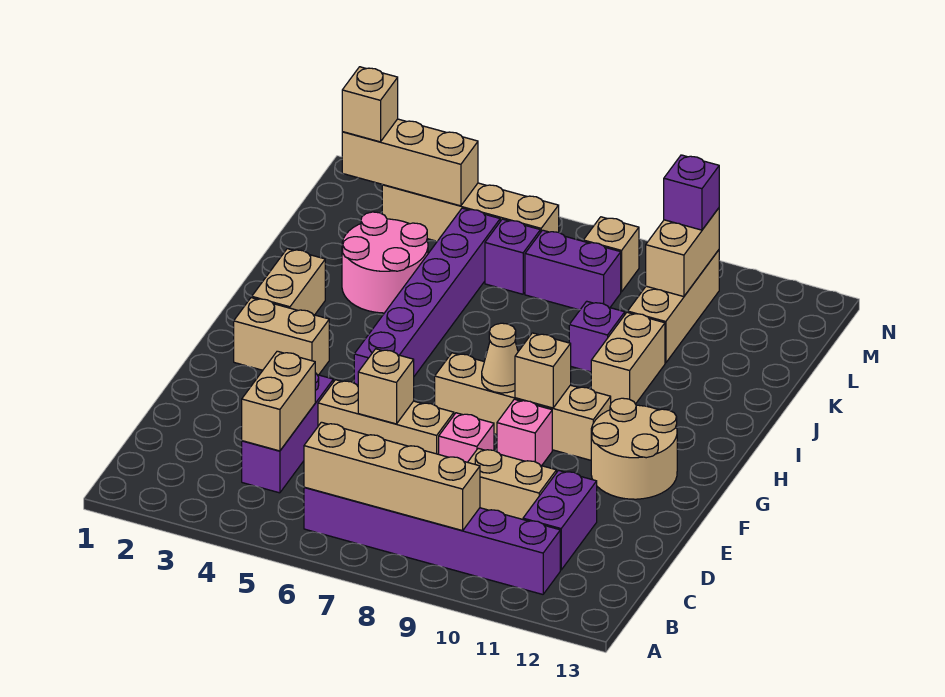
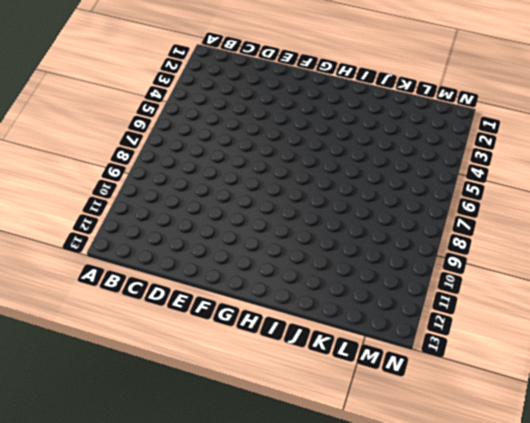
none -> purple 1x6 brick [304,487,560,594]
none -> purple 1x3 brick [242,373,333,493]
none -> purple 1x2 brick [523,470,597,570]

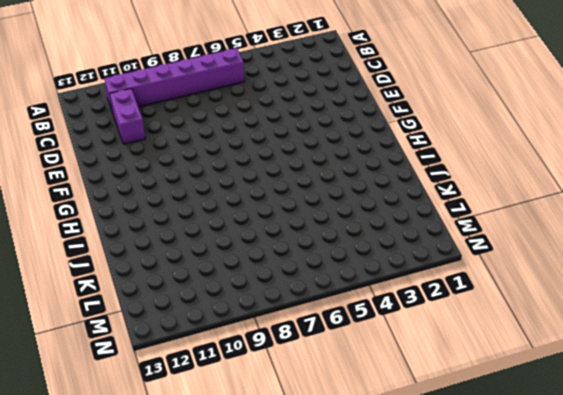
none -> purple 1x3 brick [242,373,333,493]
none -> tan 1x2 brick [468,448,556,519]
none -> tan 1x3 brick [318,380,454,454]

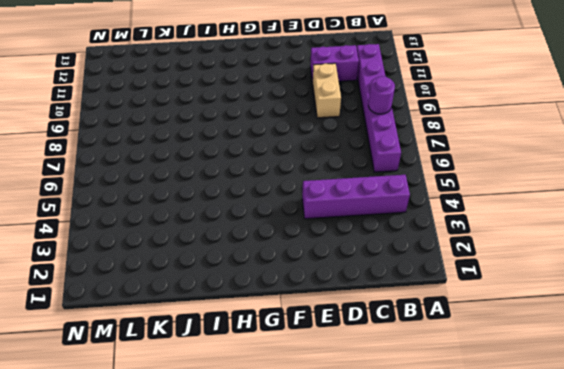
purple 1x4 brick [302,175,410,219] -> purple 1x3 brick [242,373,333,493]
purple 1x1 round brick [368,76,395,114] -> tan 1x4 brick [304,422,480,531]
none -> tan 1x3 brick [318,380,454,454]
none -> pink 1x1 brick [439,413,494,462]
none -> pink 1x1 brick [497,399,552,466]

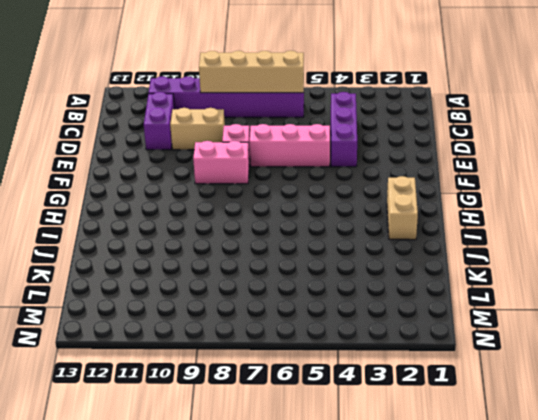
pink 1x3 brick [250,124,330,167] -> tan 1x3 brick [318,380,454,454]
pink 1x2 brick [193,141,249,184] -> pink 1x1 brick [497,399,552,466]
none -> tan 2x2 round brick [591,398,677,499]
none -> tan 1x2 brick [234,298,329,375]
none -> purple 1x6 brick [354,208,500,386]

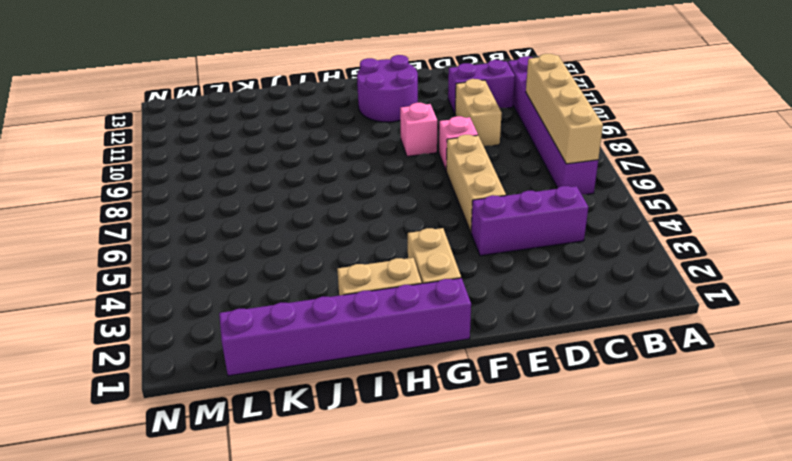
purple 2x2 round brick [357,55,418,122] -> tan 2x2 round brick [591,398,677,499]
purple 1x6 brick [219,278,471,376] -> purple 1x6 brick moved to [354,208,500,386]
none -> tan 1x4 brick [435,353,611,460]
none -> tan 1x2 brick [591,312,665,404]
none -> pink 2x2 round brick [342,212,428,313]

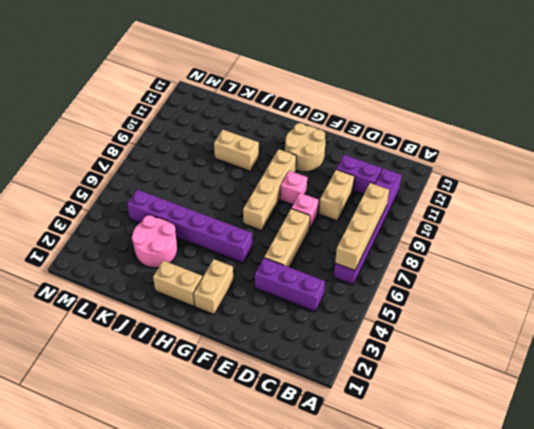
none -> purple 1x1 brick [569,301,625,372]
none -> tan 1x3 brick [628,250,719,363]
none -> purple 1x1 brick [485,219,540,294]

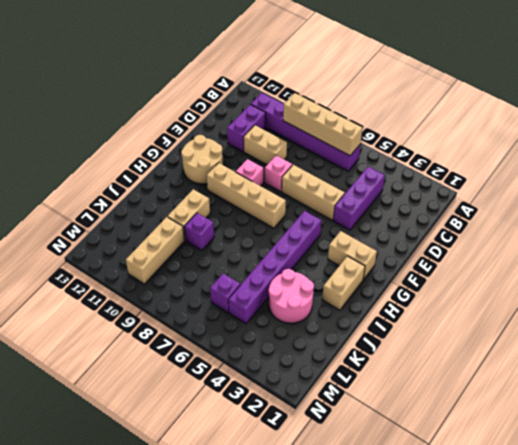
none -> purple 1x2 brick [525,230,621,310]
none -> tan 1x4 brick [382,183,559,241]
none -> tan 1x1 brick [583,217,639,292]

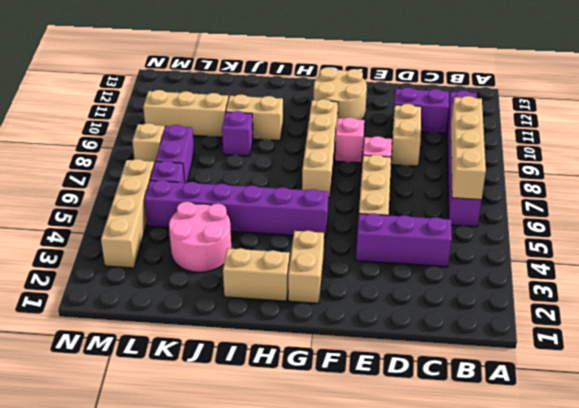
none -> tan 1x2 brick [242,351,315,451]
none -> tan 1x1 brick [358,349,414,424]
none -> tan 1x1 cone [482,323,518,393]

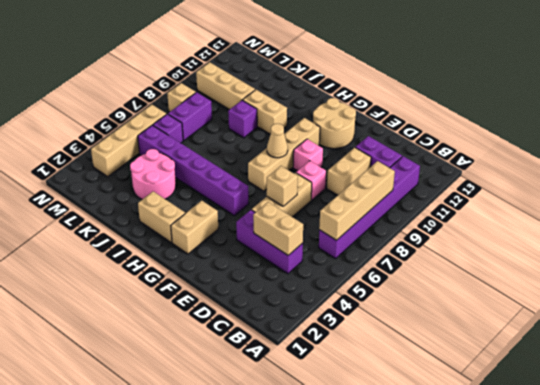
none -> tan 1x1 brick [515,333,571,408]
none -> tan 1x2 brick [646,208,719,297]
none -> tan 1x3 brick [342,119,478,206]

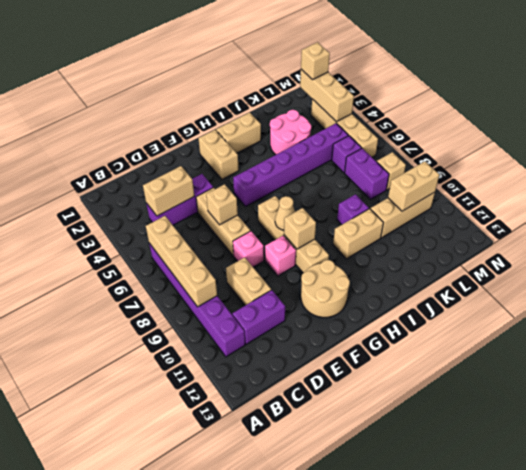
none -> purple 1x1 brick [664,155,719,230]

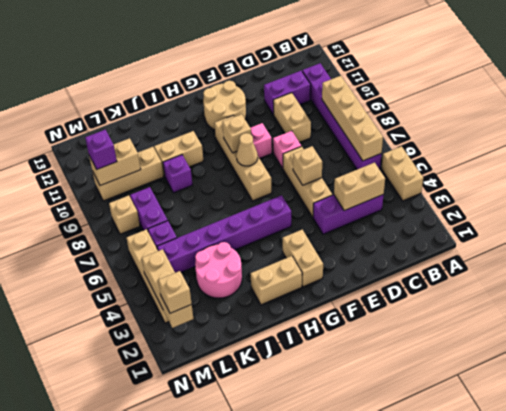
tan 1x2 brick [381,146,423,201] -> none

